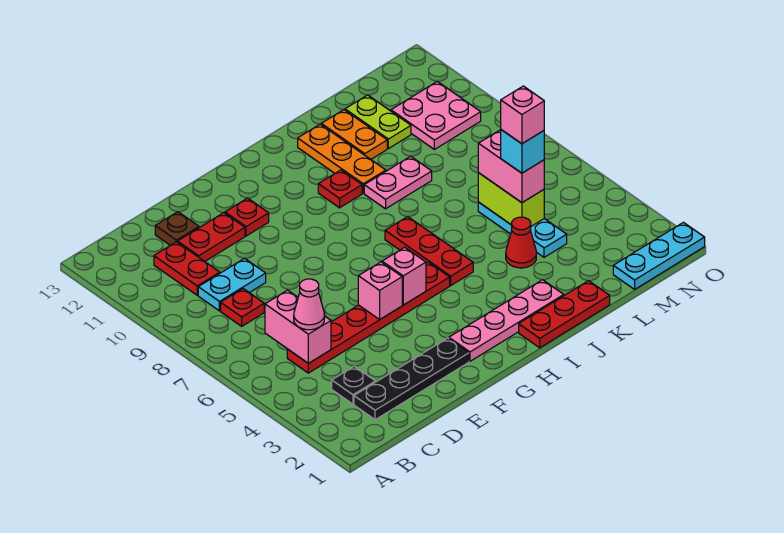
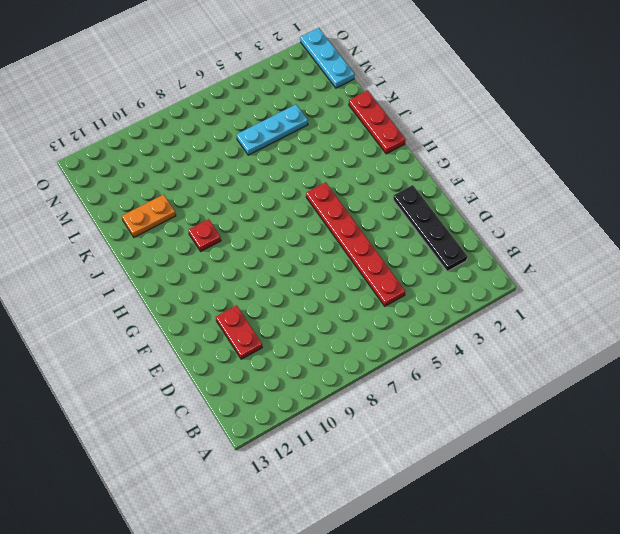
none -> black 1x1 plate [332,366,375,404]
none -> red 1x1 plate [221,289,264,326]
none -> cyan 1x2 plate [198,258,266,311]

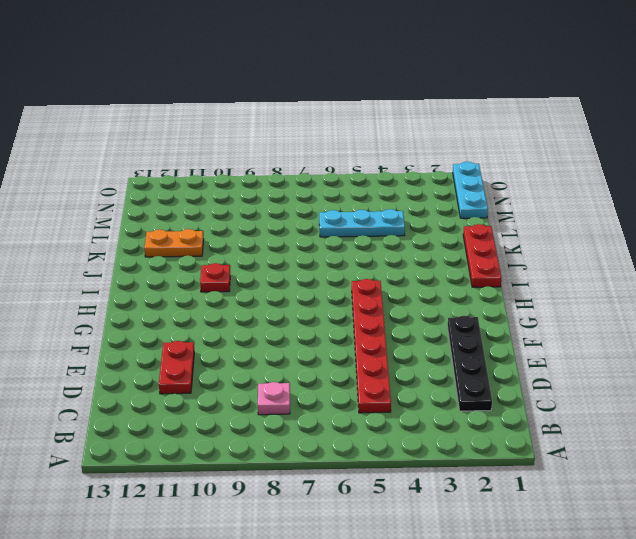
pink 1x1 plate [258,382,290,415] -> red 1x1 plate [221,289,264,326]
none -> black 1x1 plate [332,366,375,404]
none -> cyan 1x2 plate [198,258,266,311]
none -> red 1x2 plate [154,242,220,295]

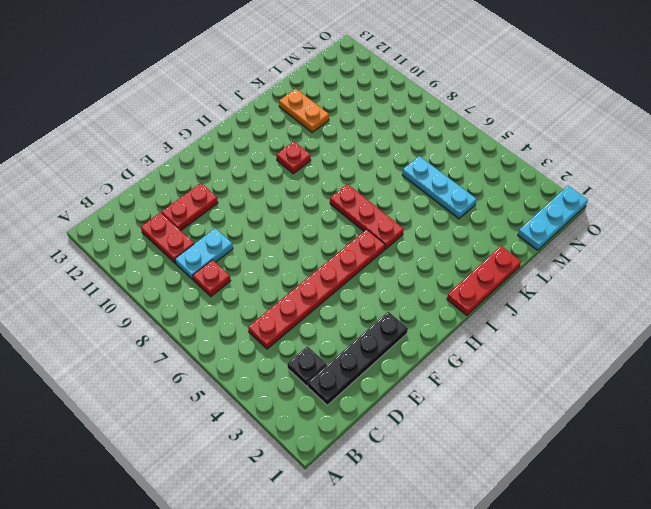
none -> brown 1x1 plate [155,212,199,245]
none -> red 1x1 plate [225,198,269,236]
none -> pink 1x4 plate [449,280,564,361]

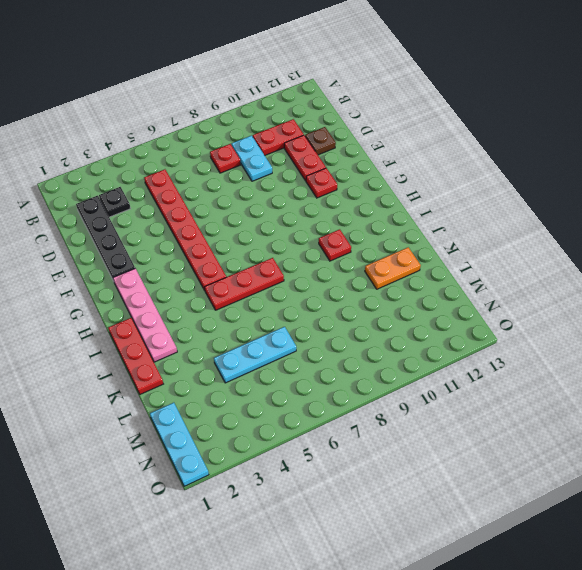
none -> pink 1x2 plate [364,156,432,209]
none -> orange 1x3 plate [298,124,386,193]
none -> red 1x1 cone [506,217,536,268]

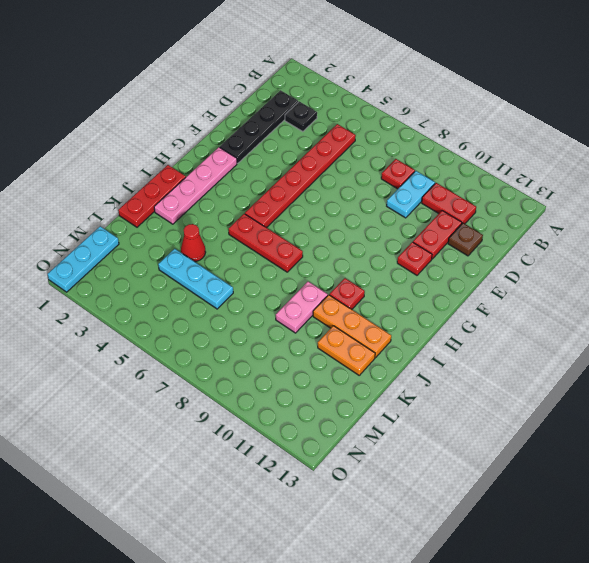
none -> lime 1x2 plate [345,95,411,149]
none -> pink 2x2 plate [391,81,481,149]
none -> pink 1x2 brick [265,290,331,363]

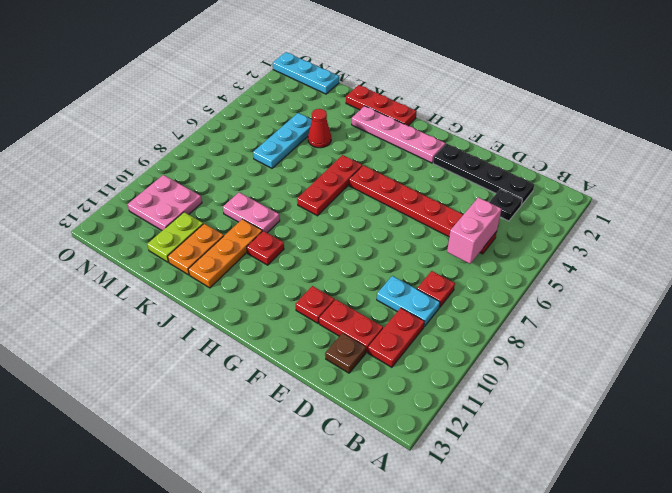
none -> pink 1x1 brick [358,262,402,319]
none -> pink 1x1 brick [382,247,426,305]
none -> lime 1x2 brick [478,173,544,226]

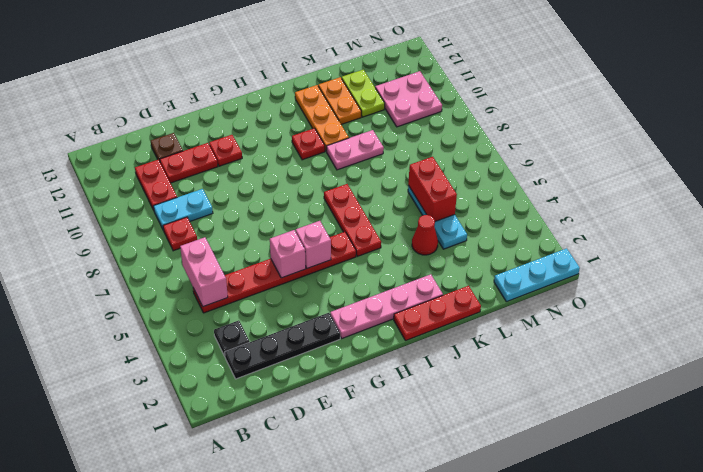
red 1x2 brick [408,157,457,221] -> lime 1x2 brick [478,173,544,226]
none -> pink 1x1 cone [294,279,325,330]
none -> pink 1x2 brick [478,130,544,203]
none -> cyan 1x1 brick [501,130,544,173]

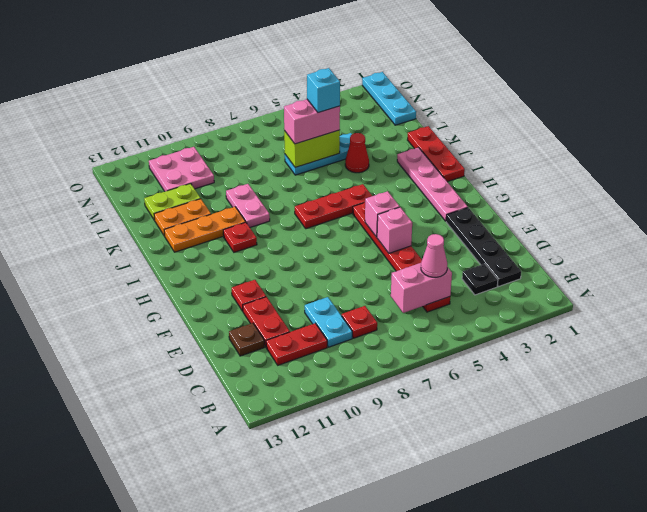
none -> pink 1x1 brick [501,86,544,144]

